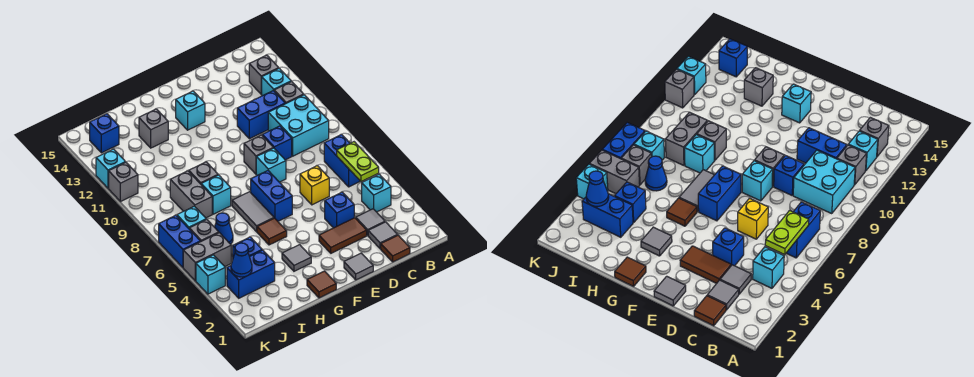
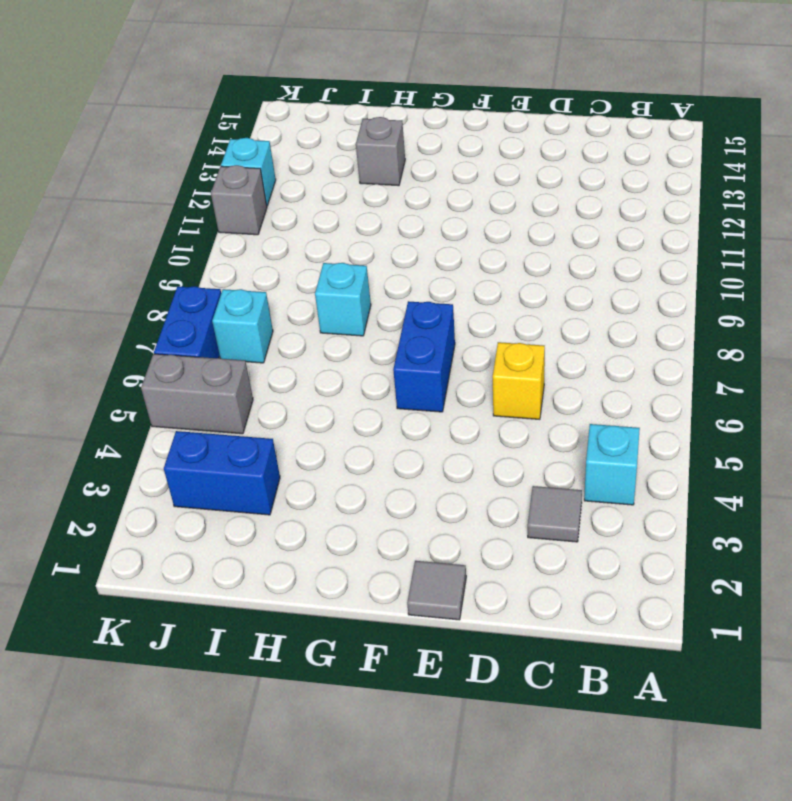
none -> blue 1x2 brick [324,135,360,187]
none -> cyan 2x2 brick [268,95,329,156]
none -> grey 1x1 brick [274,82,304,104]
none -> cyan 1x1 brick [262,68,291,96]

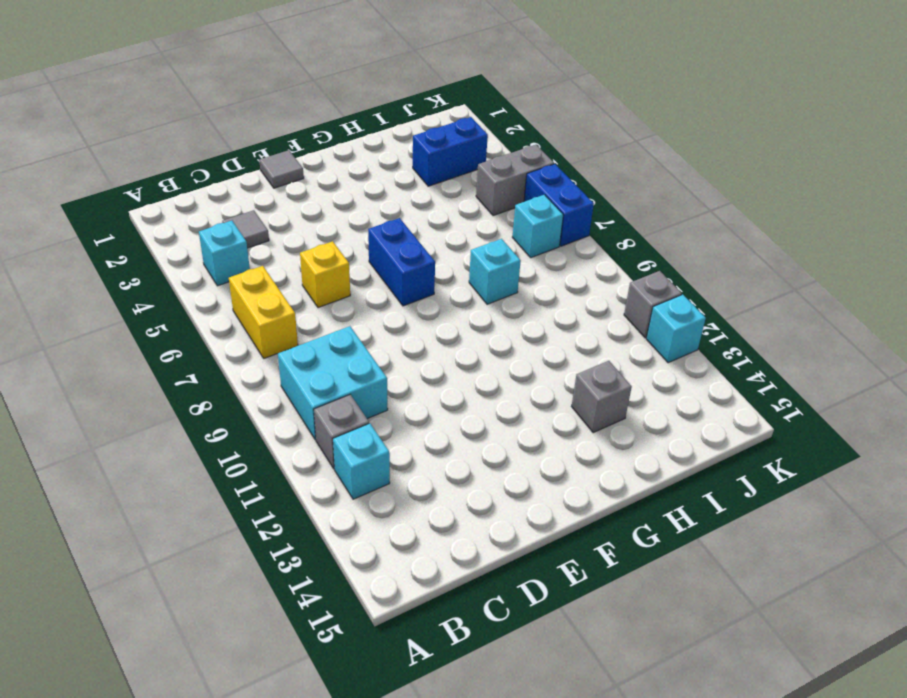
yellow 1x2 brick [229,266,298,358] -> blue 1x2 brick [324,135,360,187]
none -> grey 1x1 brick [249,55,279,94]
none -> brown 1x1 tile [381,235,410,262]
none -> grey 1x1 tile [368,222,397,249]
none -> blue 1x2 brick [237,91,285,139]

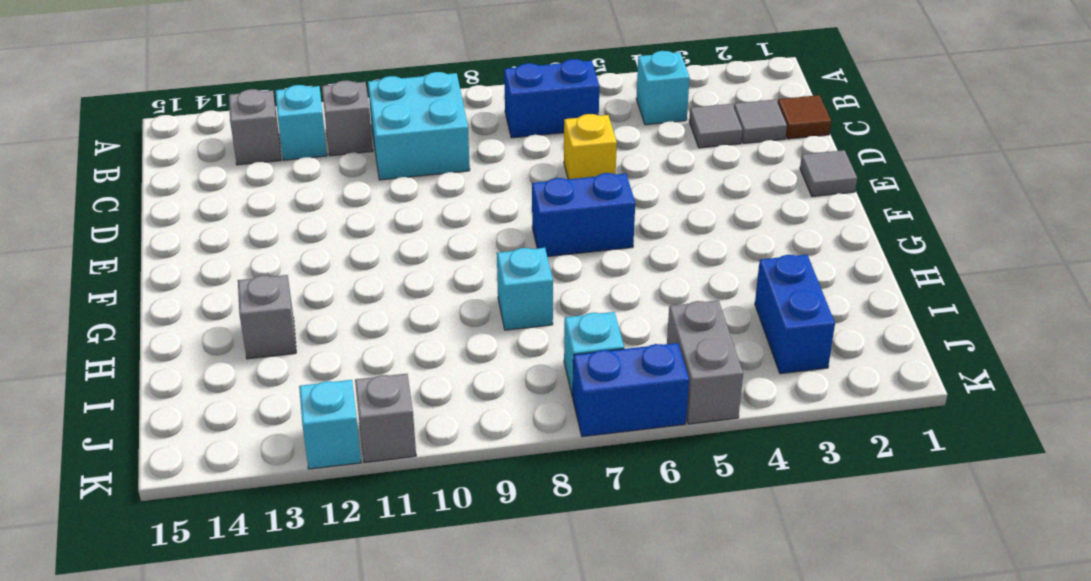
none -> blue 1x2 brick [237,91,285,139]
none -> brown 1x2 tile [319,218,367,253]
none -> blue 1x1 brick [325,192,354,228]
none -> blue 1x1 brick [262,126,292,160]

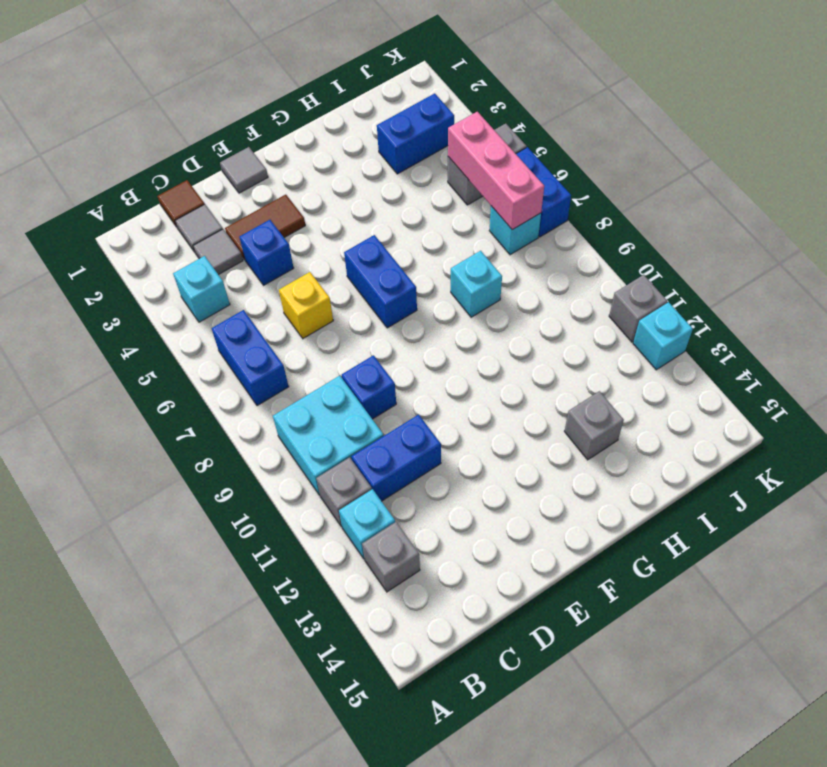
pink 1x3 brick [448,112,544,230] -> none
none -> cyan 1x1 brick [256,148,286,182]
none -> grey 1x1 brick [244,135,273,174]
none -> cyan 1x1 brick [176,91,205,130]
none -> brown 1x1 tile [307,271,336,298]

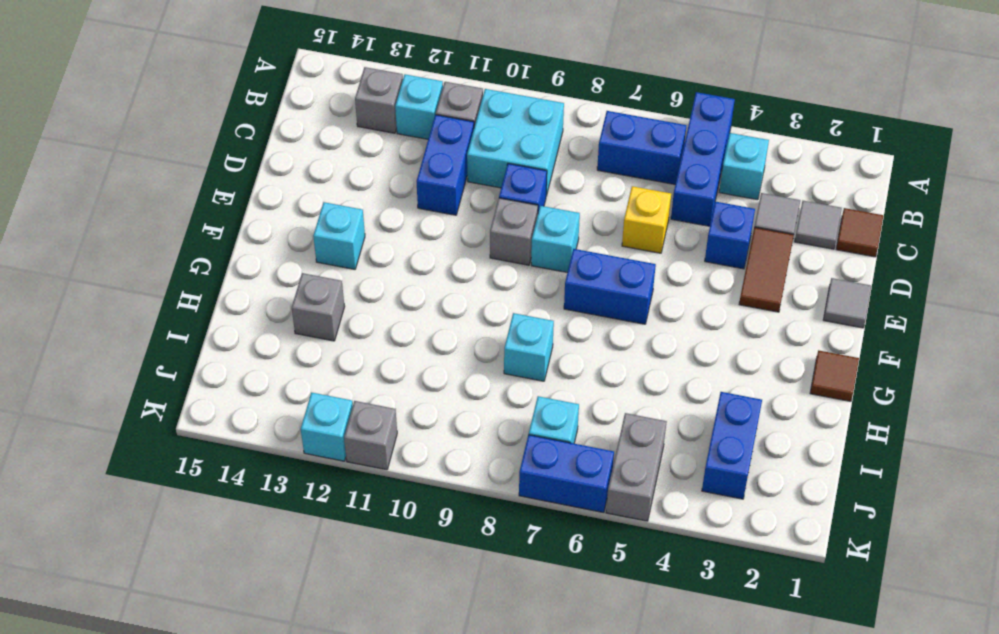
blue 1x3 brick [671,92,735,226] -> none
none -> grey 1x1 tile [282,245,311,271]
none -> brown 1x1 tile [257,218,287,245]
none -> grey 1x2 tile [232,192,274,232]
none -> grey 1x1 brick [189,162,218,184]

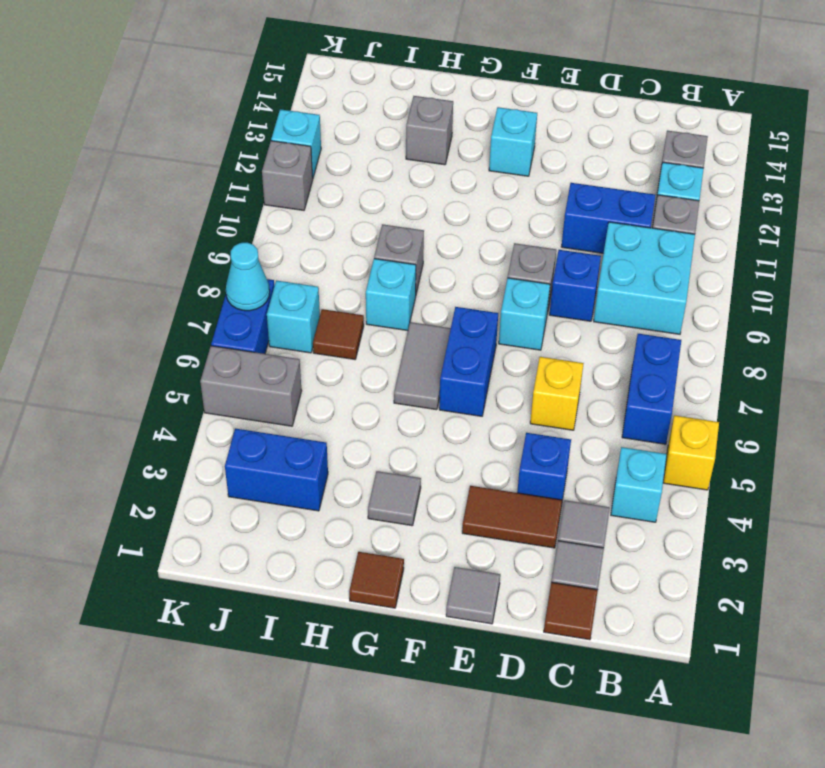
yellow 1x1 brick [663,415,719,490] -> none
brown 1x1 tile [313,309,364,359] -> brown 1x1 tile moved to [257,218,287,245]
cyan 1x1 cone [226,243,270,311] -> none
none -> blue 1x1 brick [233,237,262,258]
none -> blue 1x1 cone [215,213,233,244]
none -> grey 1x2 brick [170,171,212,218]
none -> grey 1x1 brick [189,219,219,242]

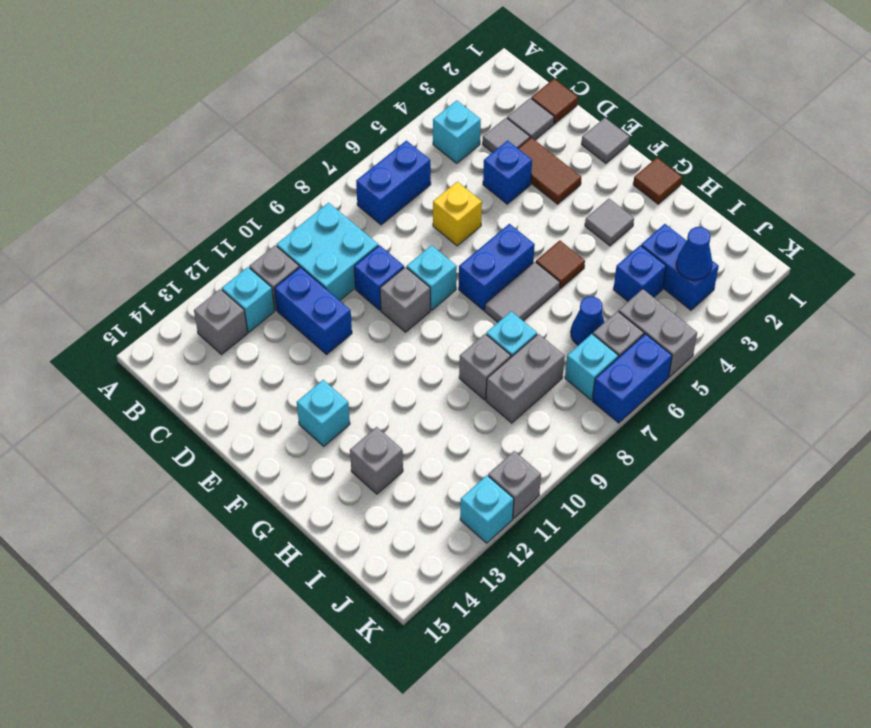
none -> blue 1x1 brick [90,114,119,153]
none -> cyan 1x1 brick [196,255,225,294]
none -> lime 1x2 plate [337,142,379,182]

